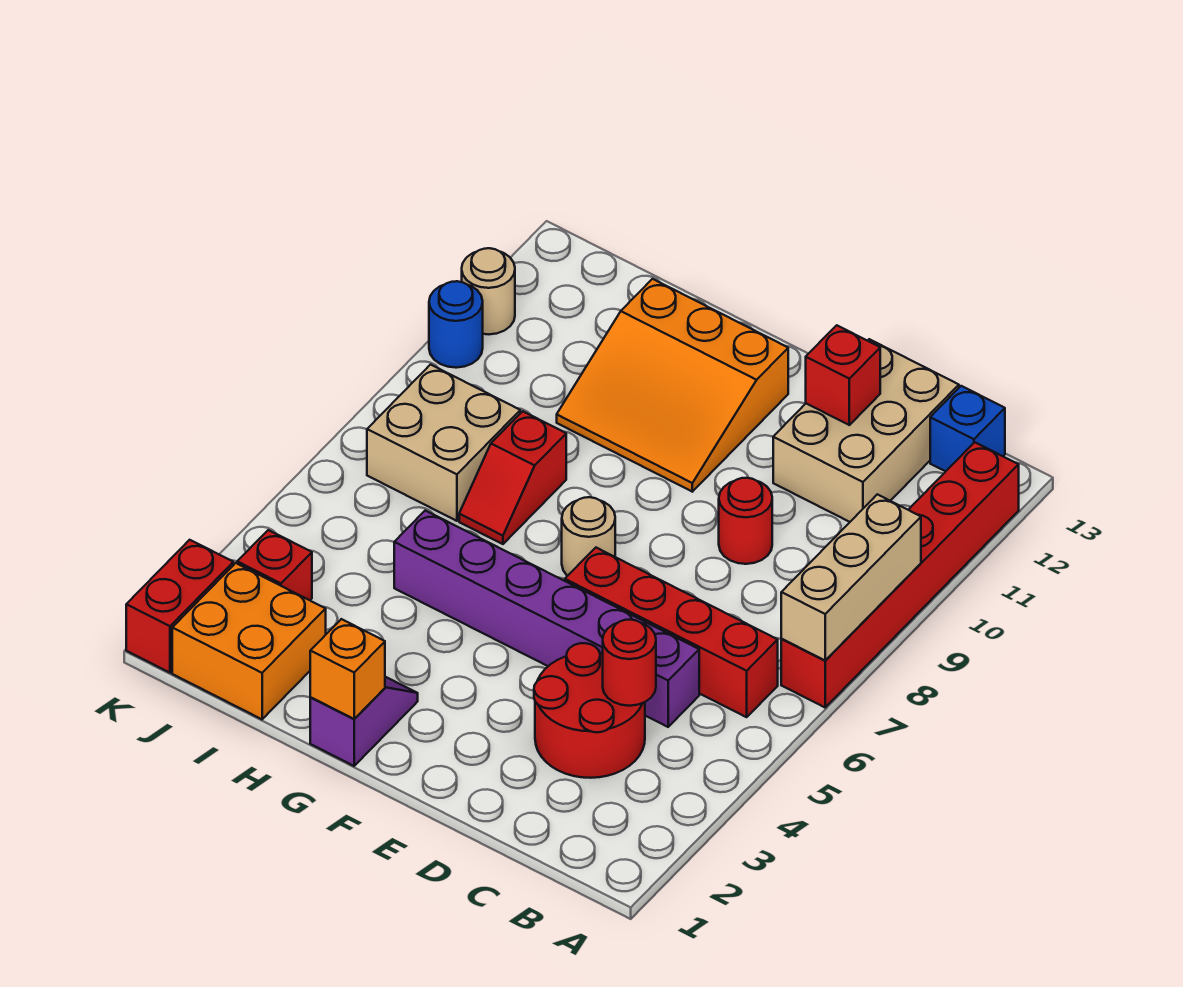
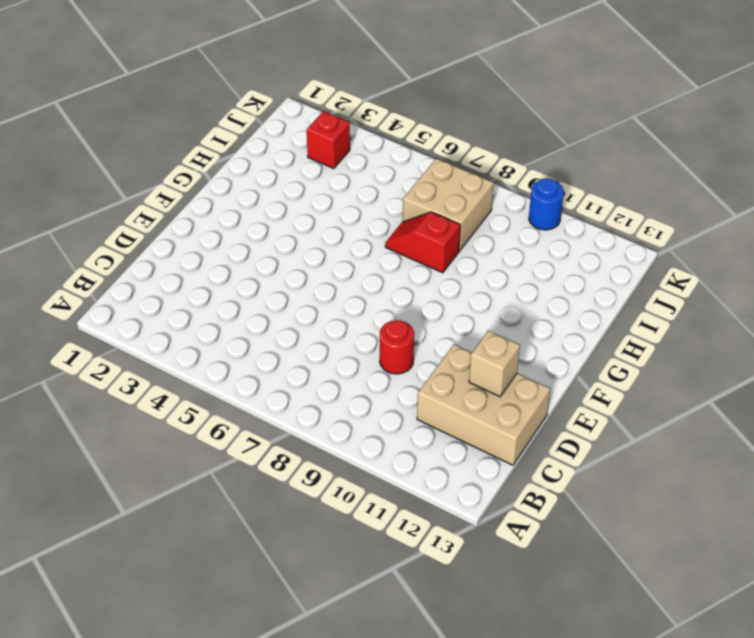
tan 1x1 brick [469,331,520,397] -> red 1x1 brick [806,325,880,425]
none -> red 1x6 brick [781,442,1019,707]
none -> red 1x4 brick [565,548,778,717]
none -> blue 1x1 brick [930,386,1005,471]

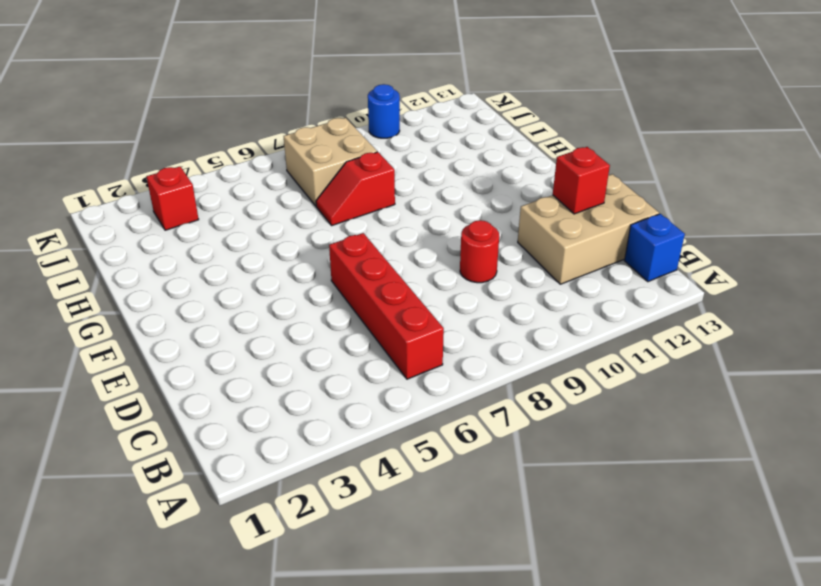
none -> red 1x6 brick [781,442,1019,707]
none -> red 2x2 round brick [534,643,645,778]
none -> purple 1x6 brick [394,511,699,727]

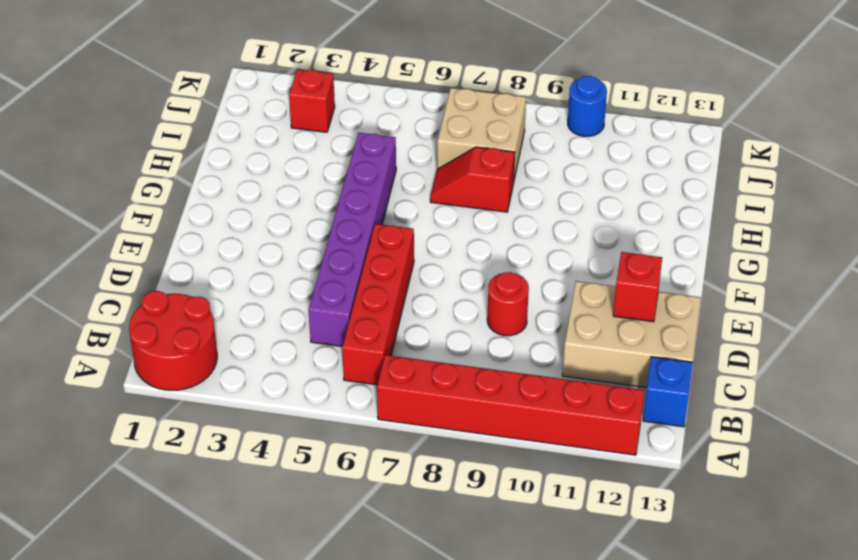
red 2x2 round brick [129,291,217,390] -> red 2x2 round brick moved to [534,643,645,778]
none -> tan 1x1 round brick [562,497,615,576]
none -> orange 3x3 slope [557,279,788,492]
none -> purple 1x2 slope [310,677,418,766]

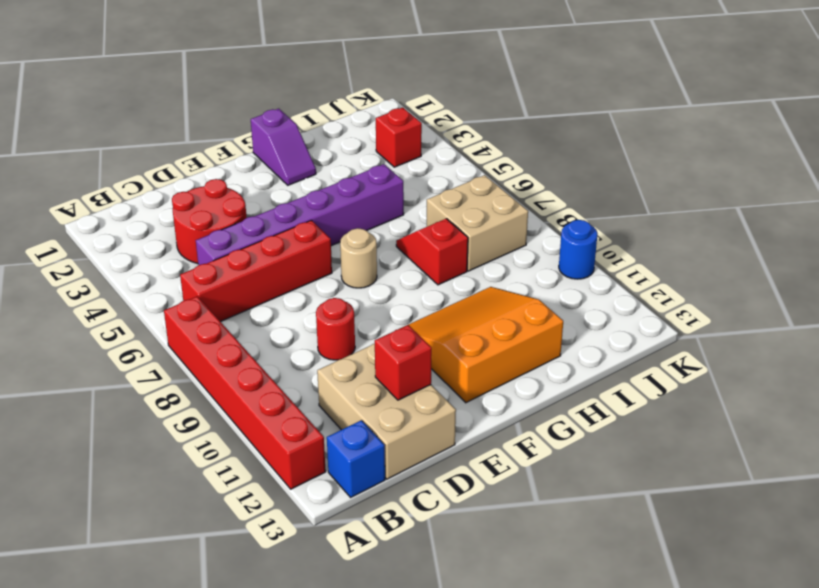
none -> orange 2x2 brick [172,563,326,719]
none -> red 1x2 brick [126,540,233,673]
none -> tan 1x1 round brick [462,248,515,334]

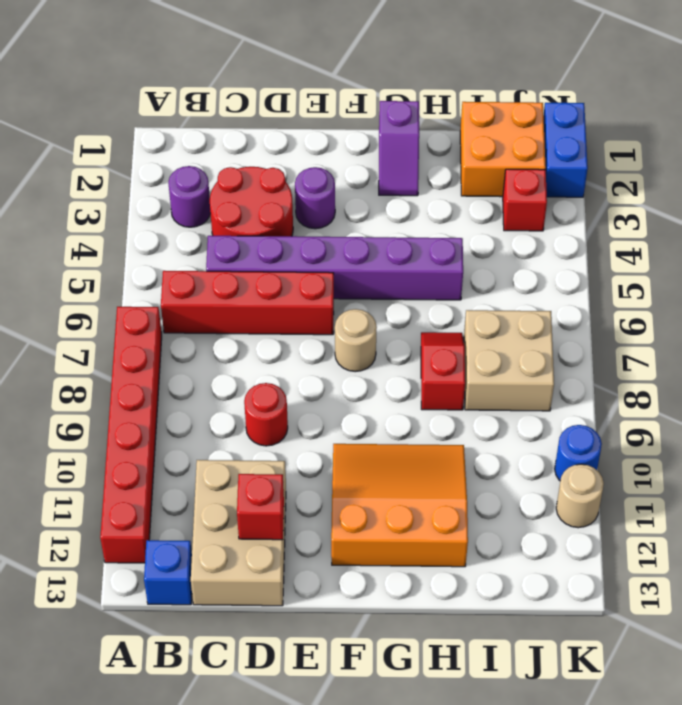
purple 1x1 round brick [168,166,210,227] -> none
purple 1x1 round brick [295,167,335,229] -> none
blue 1x2 brick [543,103,588,197] -> red 1x2 brick [126,540,233,673]
none -> tan 1x3 brick [781,494,921,661]
none -> red 1x1 round brick [603,620,656,706]
none -> orange 1x1 brick [310,619,385,719]

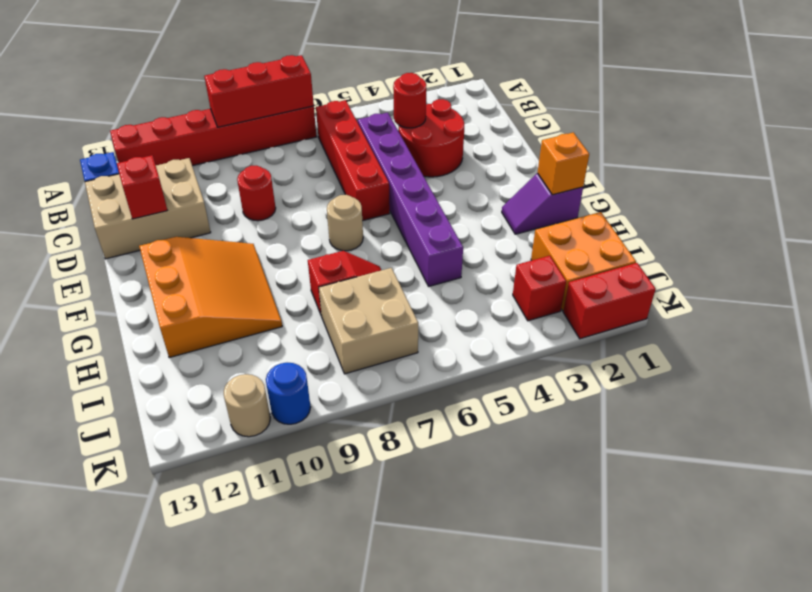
red 1x3 brick [204,55,314,127] -> tan 1x3 brick [781,494,921,661]

